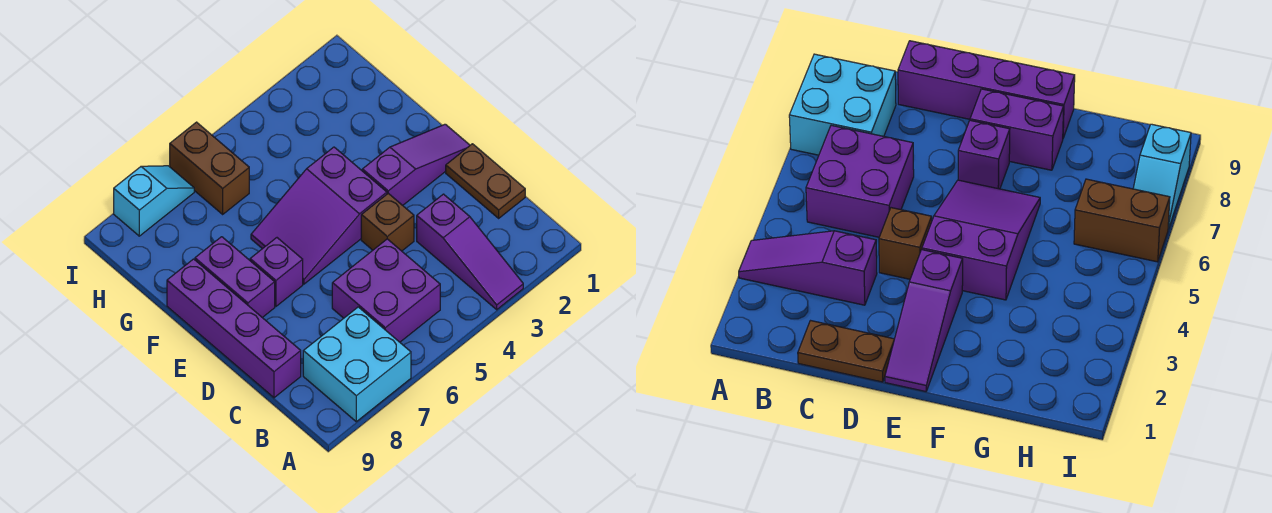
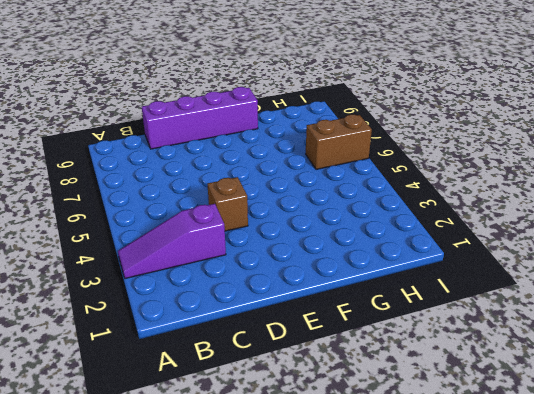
none -> cyan 2x2 brick [303,307,411,422]
none -> purple 2x2 brick [332,239,440,342]
none -> brown 1x2 plate [446,144,525,218]

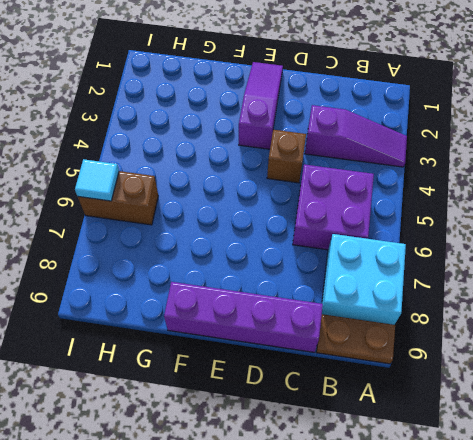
brown 1x2 plate [316,314,395,364] -> brown 1x2 plate moved to [446,144,525,218]
cyan 1x1 tile [75,159,119,201] -> none
none -> purple 2x3 slope [251,147,387,284]
none -> purple 1x1 brick [250,238,303,306]
none -> purple 1x2 brick [195,237,275,318]

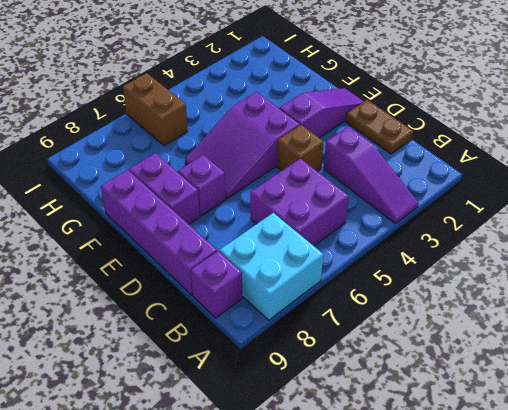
purple 1x1 brick [191,251,242,318] -> none
none -> cyan 1x2 slope [114,166,194,236]

